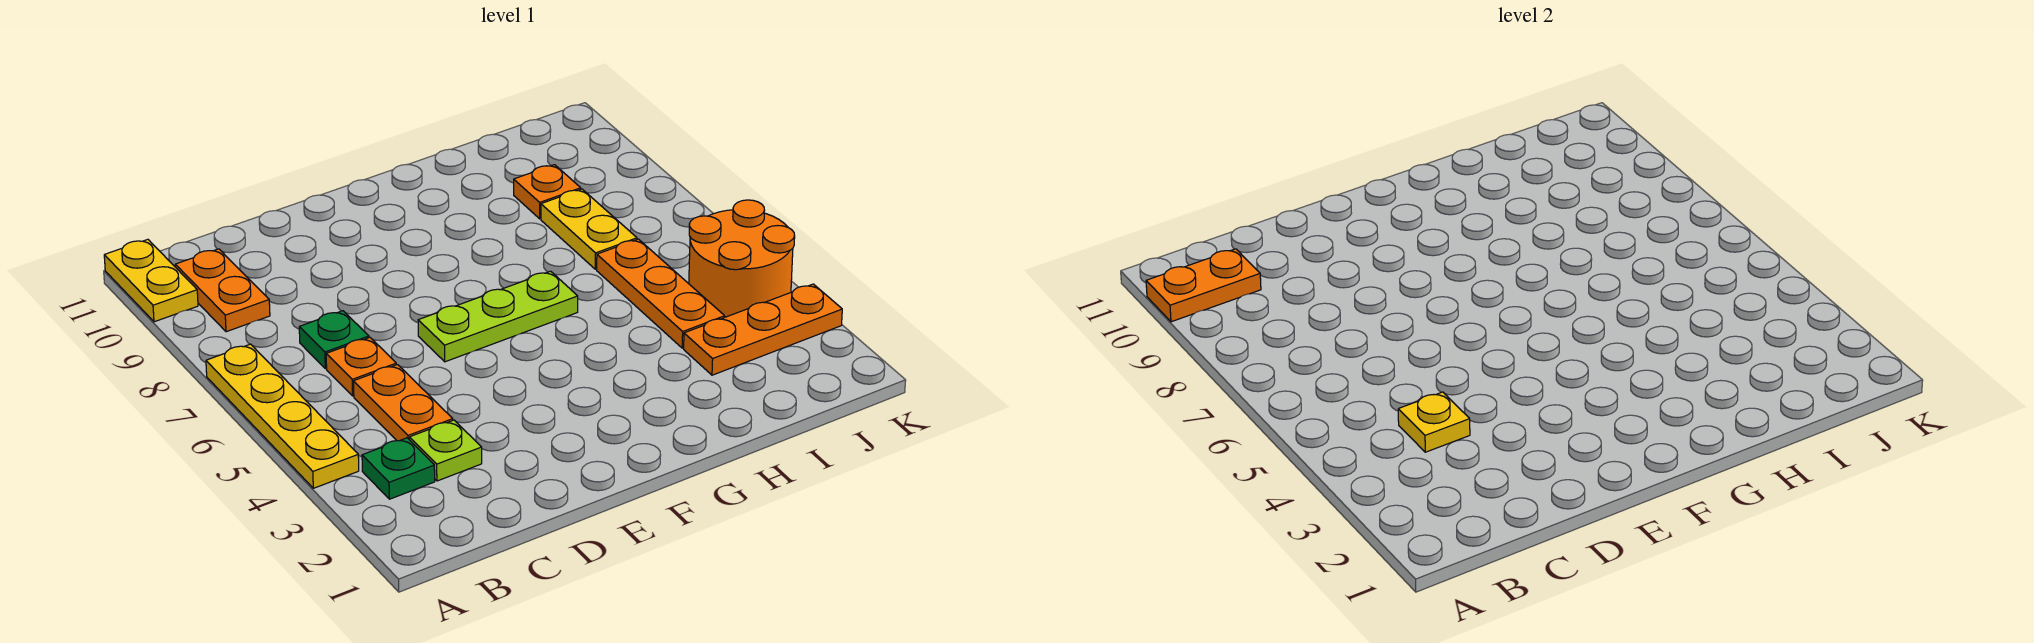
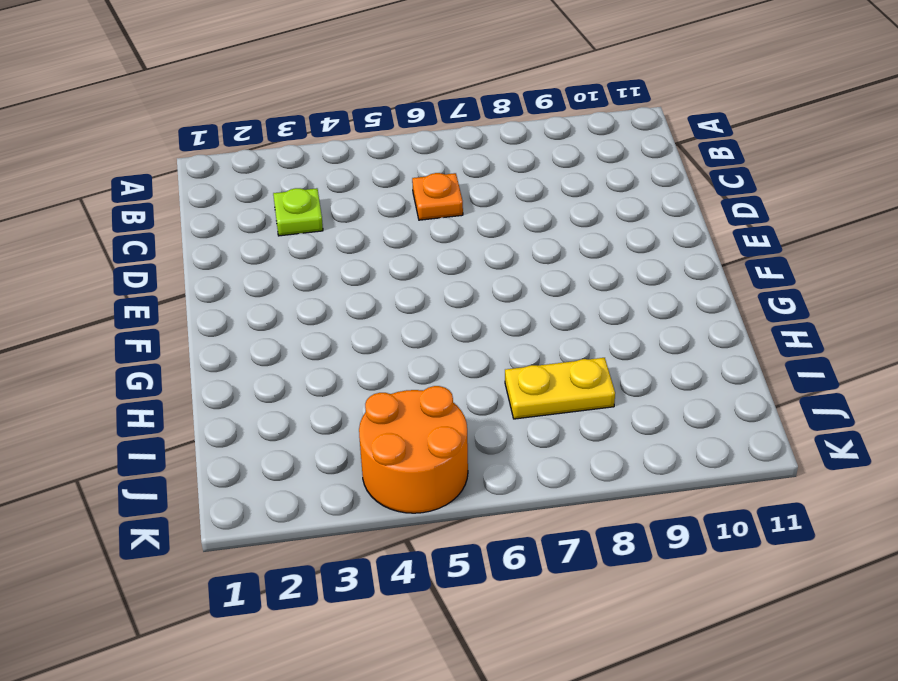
none -> yellow 1x4 plate [206,344,359,488]
none -> yellow 1x2 plate [104,239,198,322]
none -> green 1x1 plate [362,438,435,499]

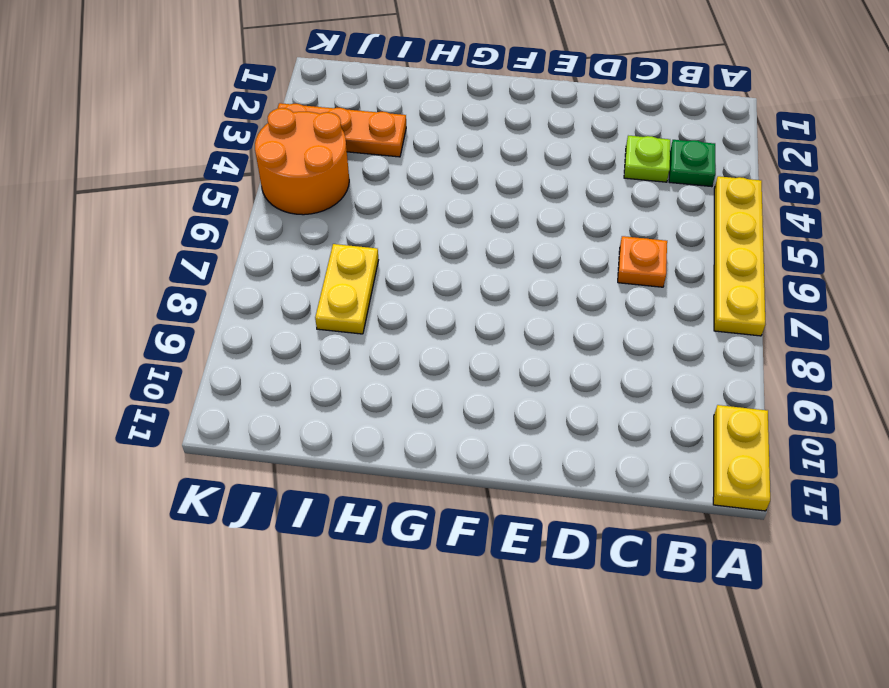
none -> orange 1x2 plate [175,249,270,332]
none -> orange 1x2 plate [354,365,453,441]
none -> green 1x1 plate [299,311,369,369]

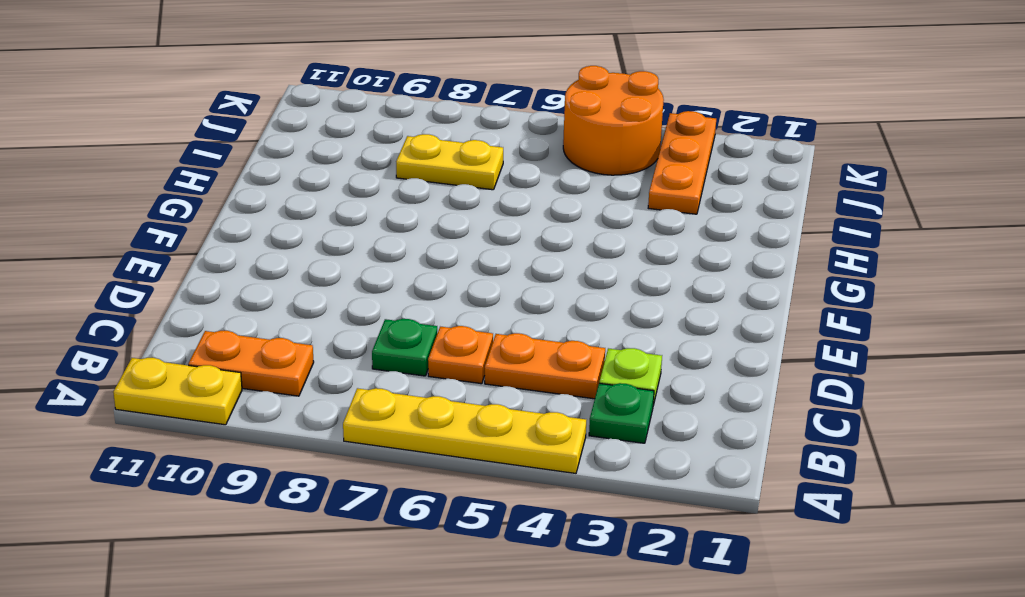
none -> lime 1x3 plate [418,271,578,362]
none -> orange 1x3 plate [597,239,725,348]
none -> orange 1x1 plate [514,165,581,219]

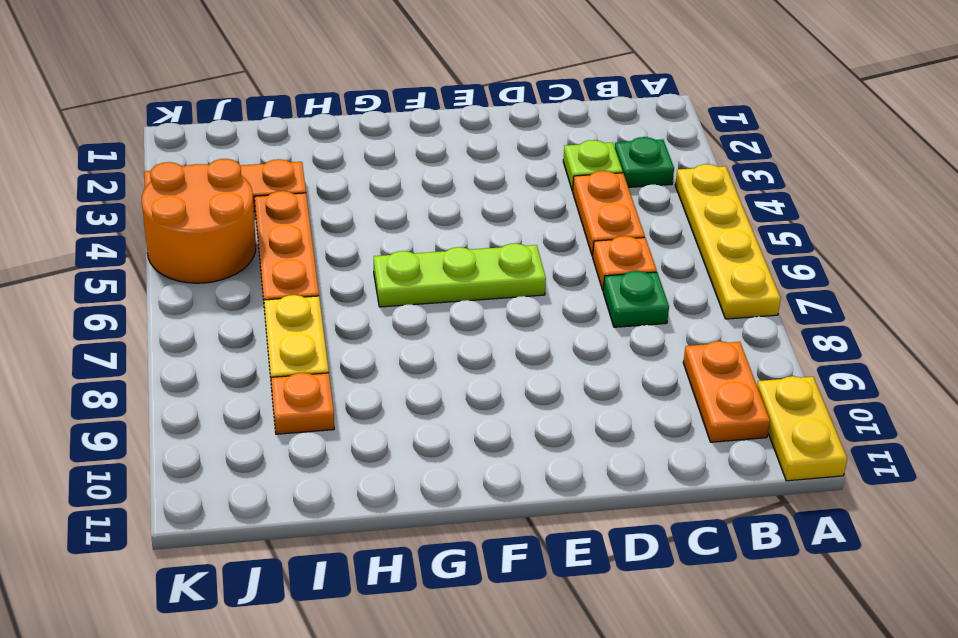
none -> orange 1x2 plate [1146,249,1261,322]
none -> yellow 1x1 plate [1398,392,1470,452]

